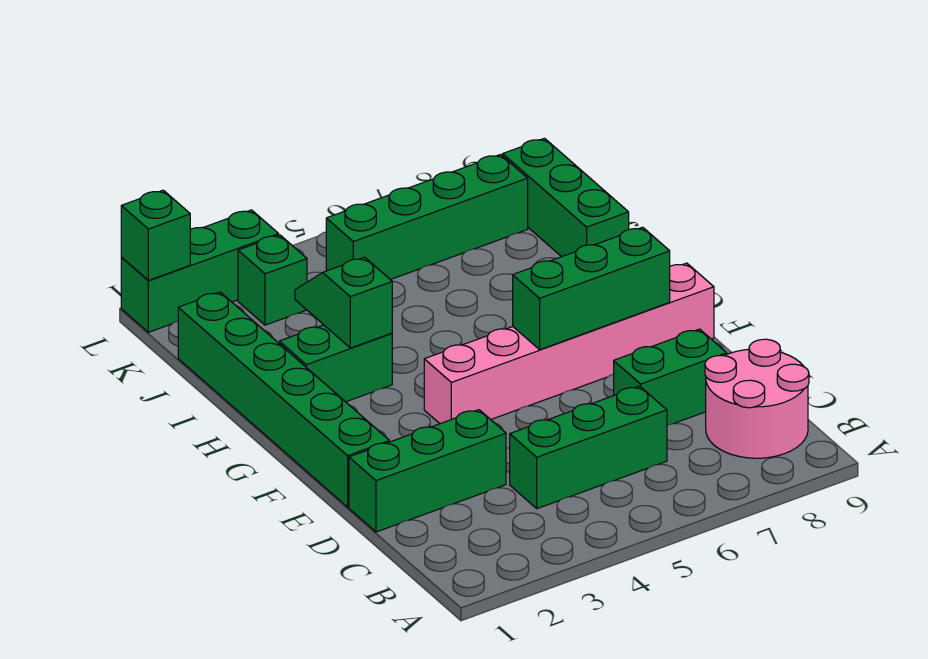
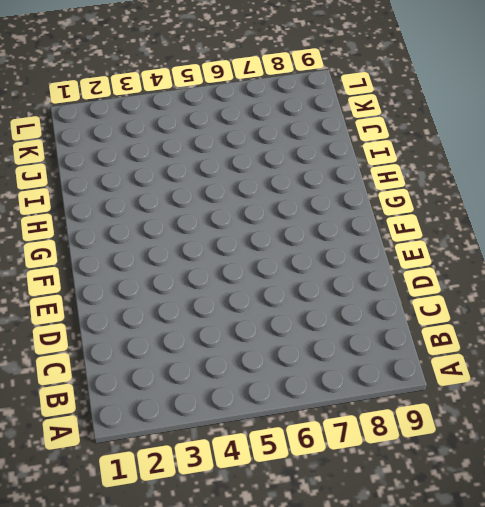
none -> pink 2x2 round brick [705,339,809,458]
none -> green 1x3 brick [510,386,667,509]
none -> green 1x3 brick [349,410,506,532]

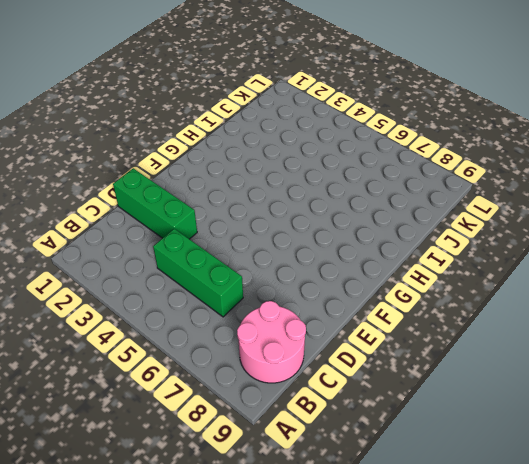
none -> green 1x2 brick [614,329,727,425]
none -> green 1x6 brick [178,292,389,507]
none -> pink 1x6 brick [424,263,714,424]

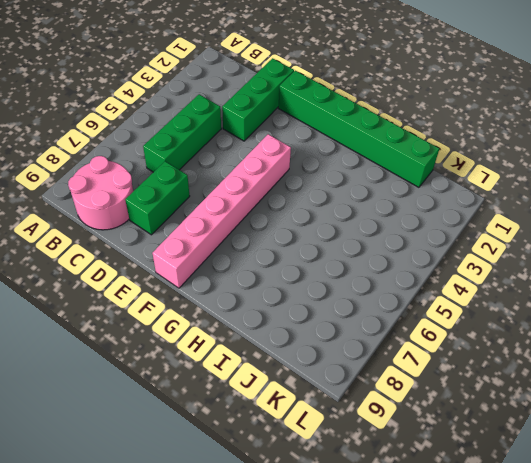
none -> green 1x2 brick [279,325,392,402]
none -> green 1x3 brick [503,138,629,257]
none -> green 1x1 brick [238,235,307,325]

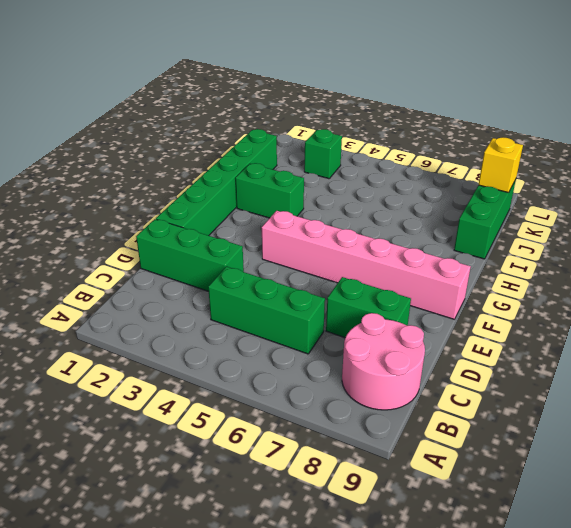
yellow 1x1 brick [479,137,523,193] -> none
none -> green 1x4 brick [326,155,528,280]
none -> green 1x3 brick [121,210,279,332]
none -> green 1x3 brick [513,227,670,350]

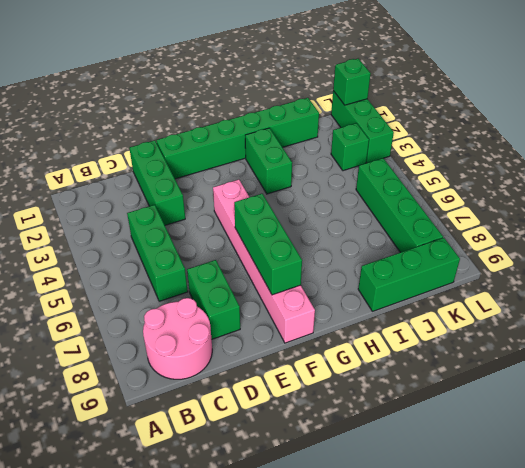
none -> green 1x2 slope [295,257,392,348]

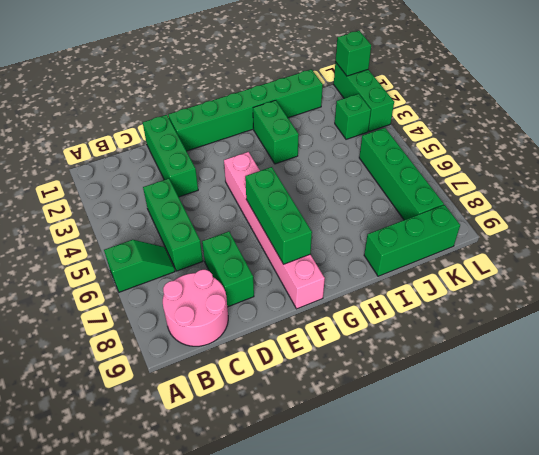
green 1x2 slope [104,240,175,292] -> green 1x2 slope moved to [295,257,392,348]

